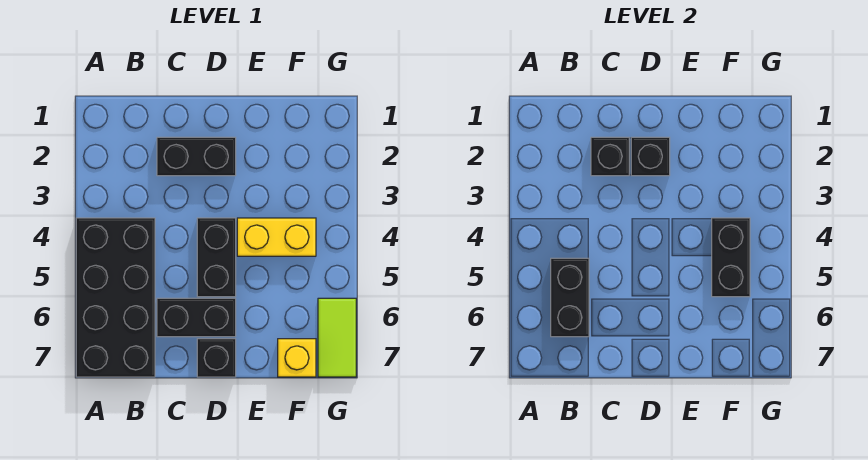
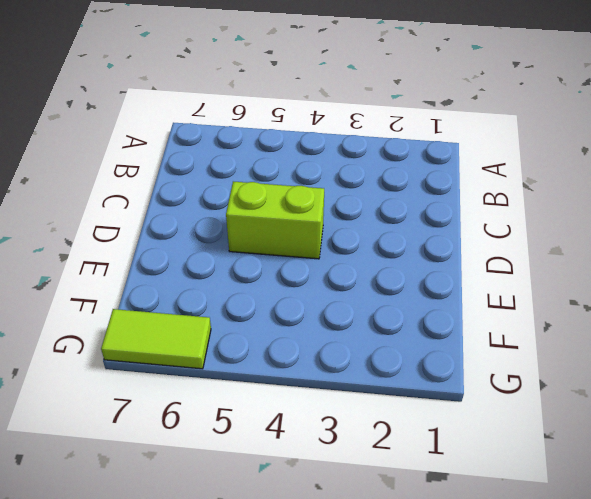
lime 1x2 brick [226,181,324,259] -> black 1x2 brick [197,218,236,297]
none -> black 2x4 brick [76,218,155,377]
none -> black 1x2 brick [157,137,236,176]
none -> black 1x2 brick [157,298,236,337]

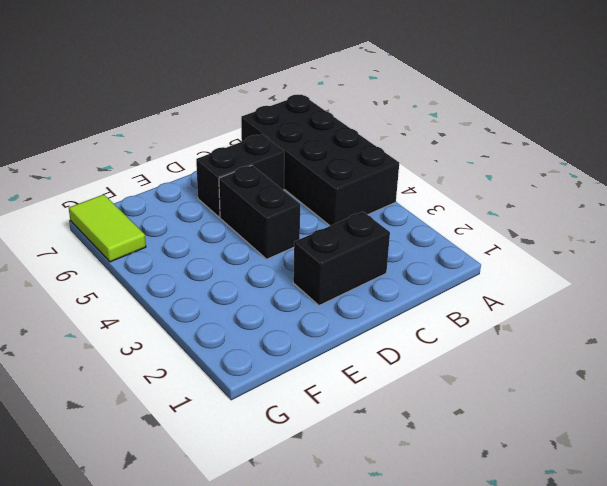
none -> black 1x1 brick [197,339,236,377]
none -> yellow 1x2 brick [237,218,316,256]
none -> yellow 1x1 brick [278,339,316,377]

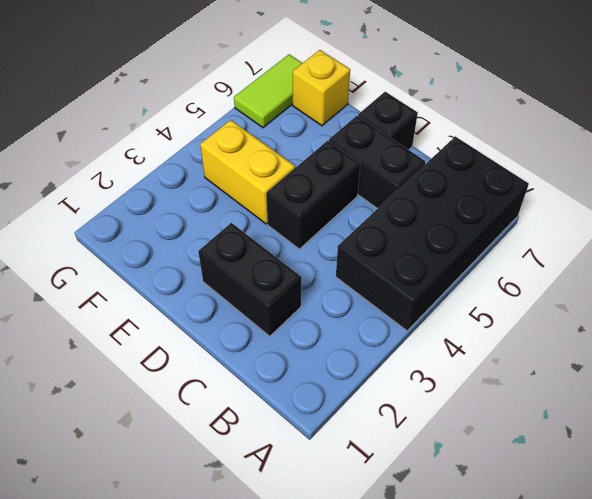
none -> black 1x2 brick [551,258,589,337]
none -> black 1x1 brick [591,137,629,176]
none -> black 1x1 brick [631,137,670,176]

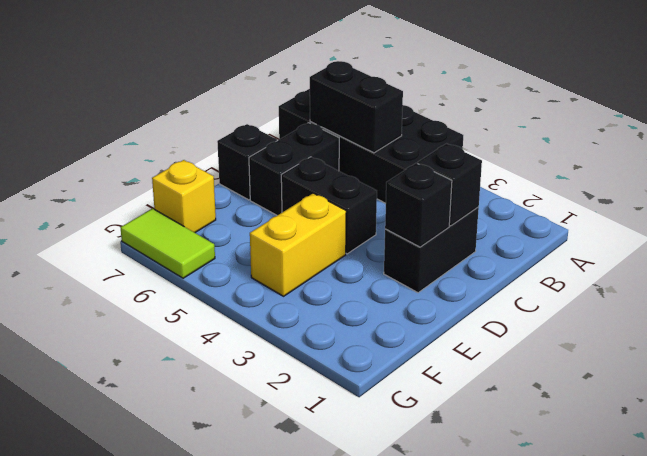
none -> black 1x2 brick [712,218,750,297]

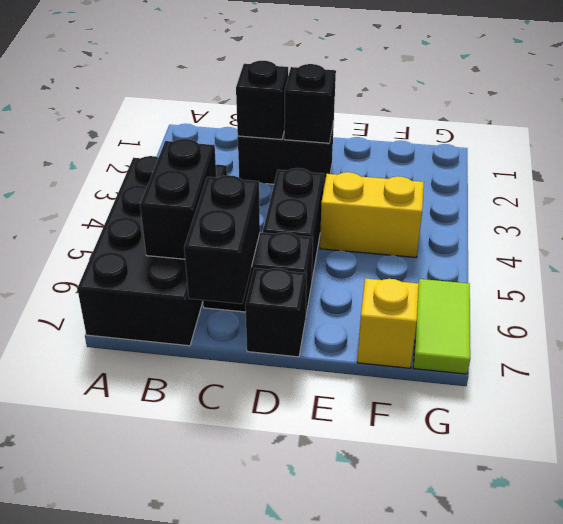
black 1x2 brick [184,175,260,304] -> black 1x2 brick moved to [712,218,750,297]

